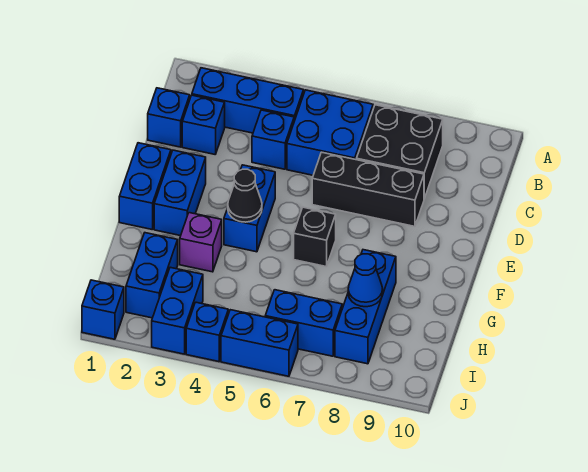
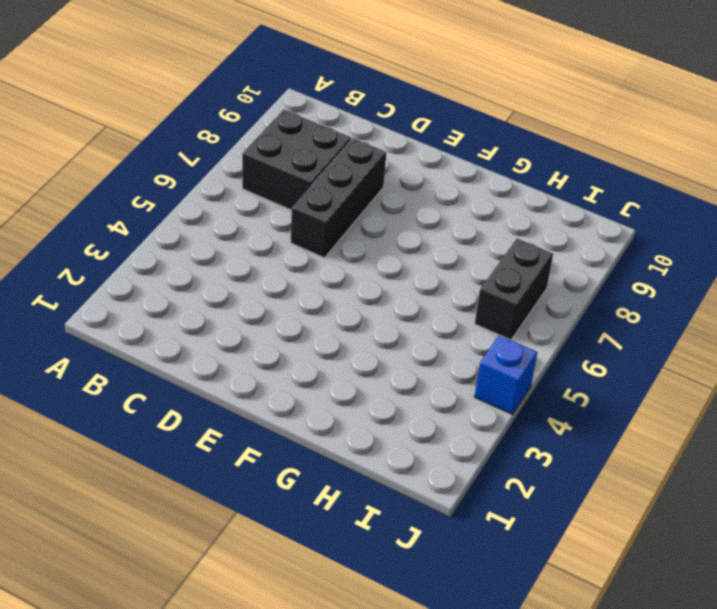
black 1x2 brick [475,238,553,340] -> blue 1x2 brick [265,290,342,356]
none -> blue 1x3 brick [192,68,304,133]
none -> blue 2x2 brick [287,90,373,175]
none -> blue 1x1 brick [148,88,190,147]

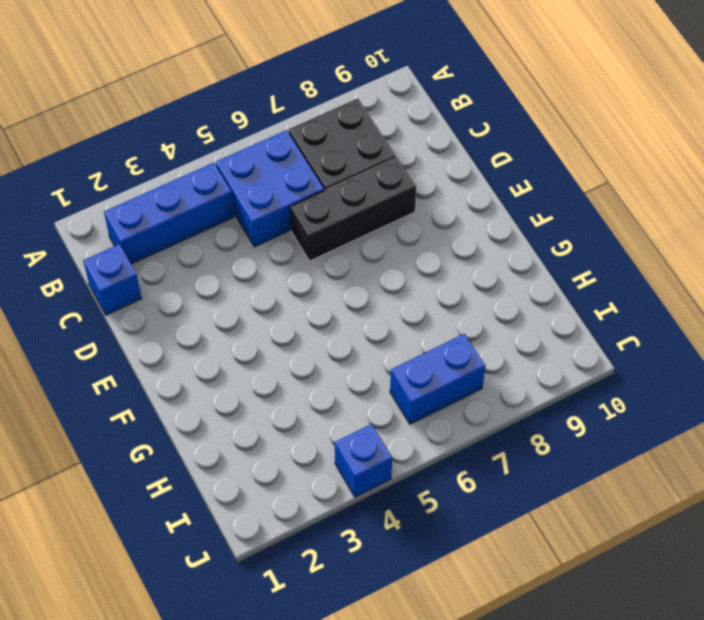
none -> blue 1x1 brick [182,95,225,154]
none -> blue 1x1 brick [252,110,294,169]
none -> blue 1x2 brick [119,143,171,229]

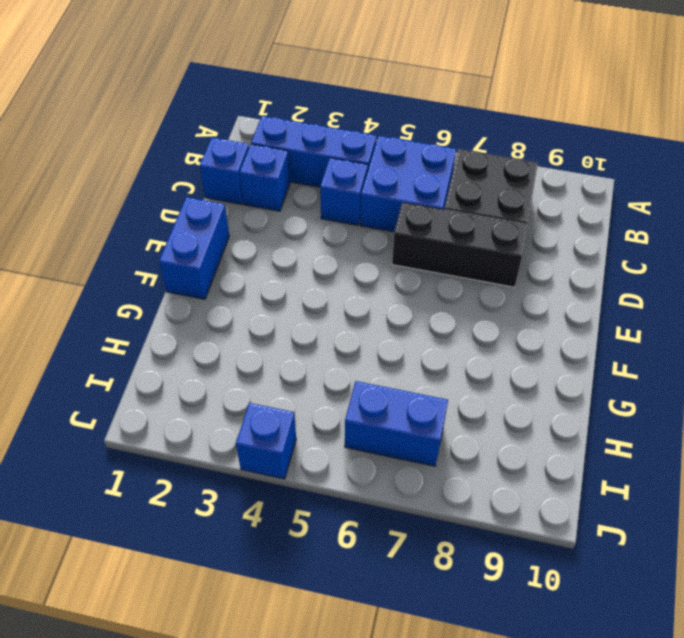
none -> blue 1x2 brick [154,150,206,236]
none -> blue 1x2 brick [224,165,275,252]
none -> black 1x1 brick [294,207,336,267]

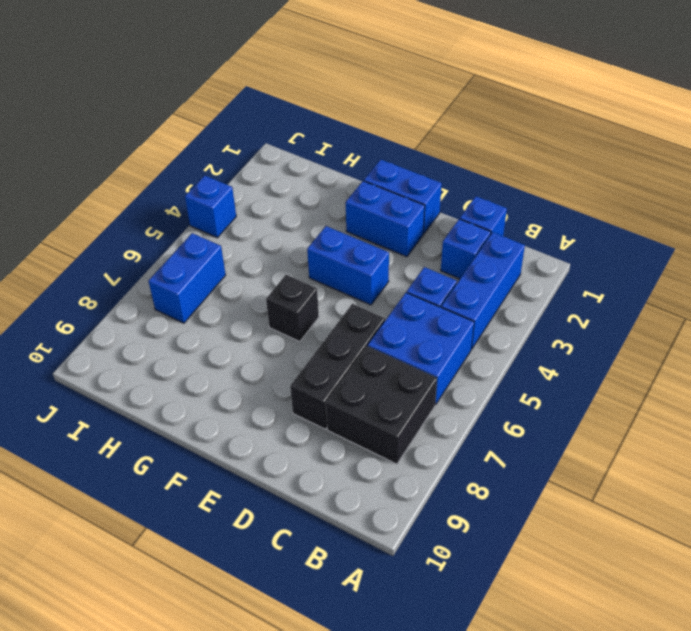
none -> purple 1x1 brick [180,213,222,272]
none -> blue 1x3 brick [335,250,396,364]
none -> blue 1x2 brick [126,233,178,318]

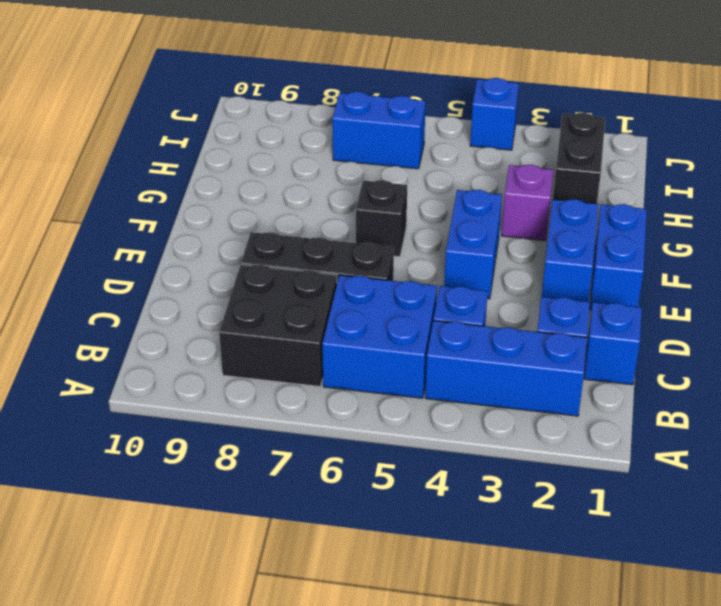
black 1x2 brick [553,113,605,204] -> blue 1x2 brick [126,233,178,318]
none -> blue 1x3 brick [335,250,396,364]
none -> blue 1x2 brick [152,267,203,354]
none -> blue 1x1 brick [82,280,124,339]

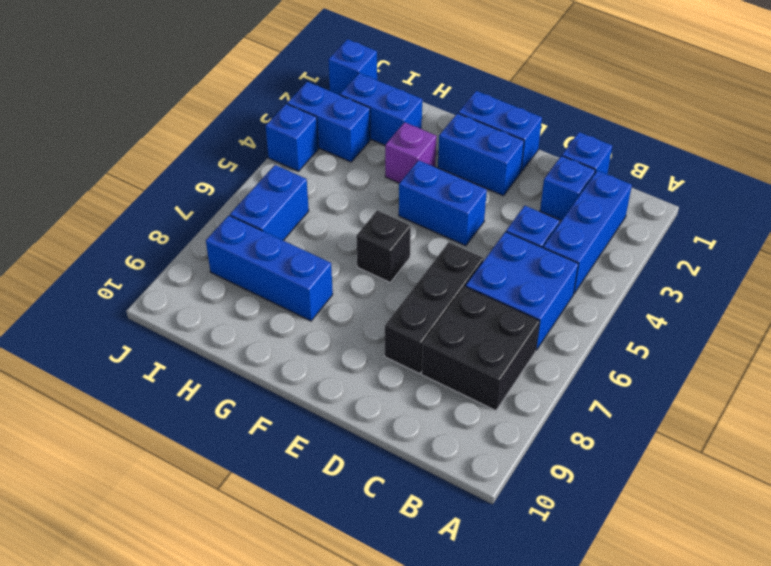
none -> blue 1x2 brick [221,310,298,376]
none -> black 1x1 cone [228,169,262,222]
none -> blue 1x1 cone [348,254,383,307]

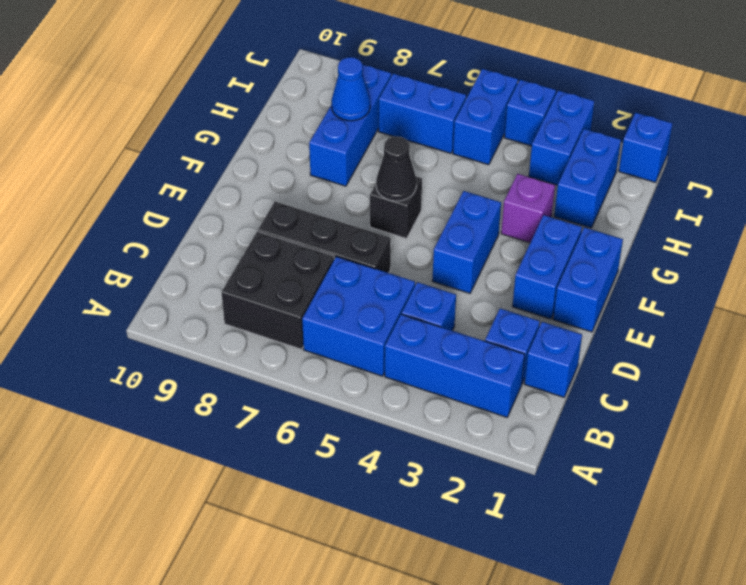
black 1x1 cone [376,136,416,201] -> black 1x1 cone moved to [228,169,262,222]
blue 1x2 brick [453,69,518,165] -> blue 1x2 brick turned to [221,310,298,376]

